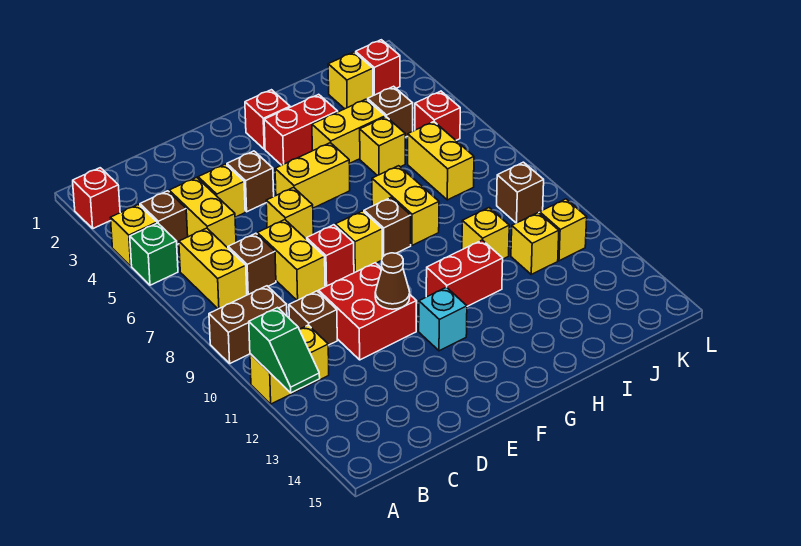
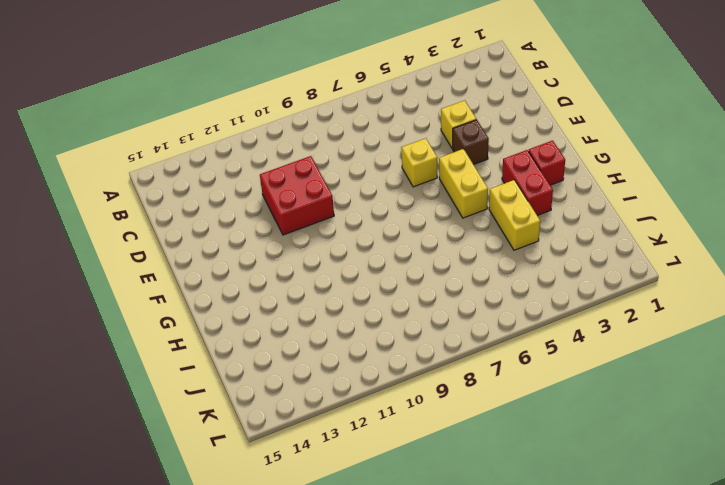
none -> red 1x1 brick [73,168,120,228]
none -> yellow 1x1 brick [111,204,157,266]
none -> green 1x1 brick [130,223,178,285]
none -> brown 1x2 brick [209,286,287,363]

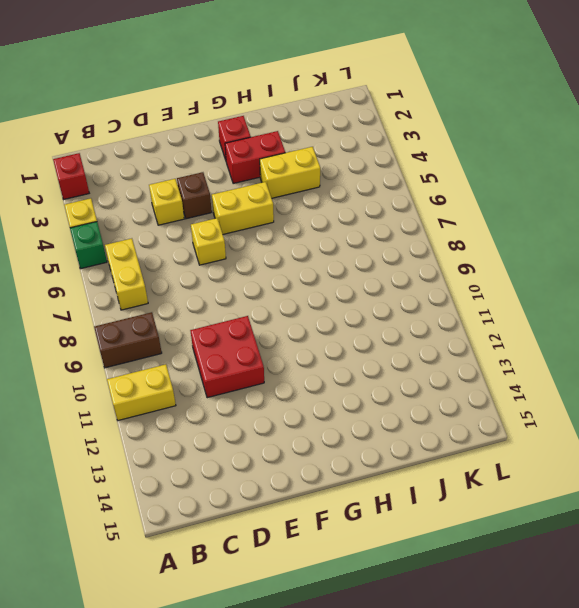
none -> brown 1x1 brick [140,191,188,244]
none -> yellow 1x2 brick [169,177,236,248]
none -> brown 1x1 brick [228,233,276,295]
none -> brown 1x1 brick [289,291,337,345]

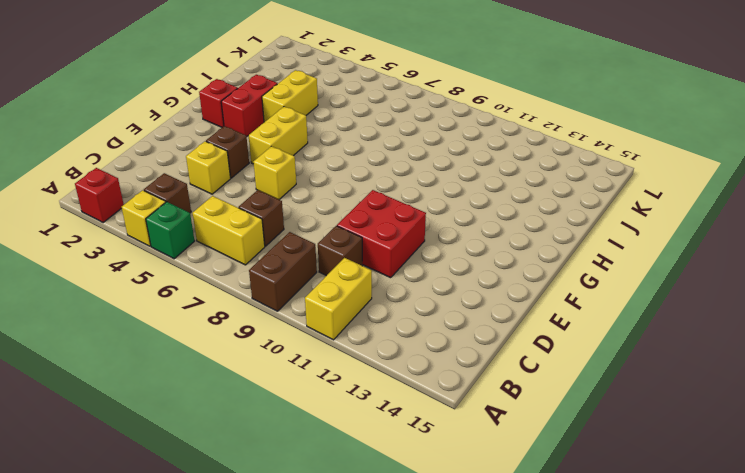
none -> yellow 1x2 brick [169,177,236,248]
none -> yellow 1x2 brick [257,220,325,300]
none -> red 1x1 brick [306,225,354,286]
none -> yellow 1x1 brick [335,211,382,272]

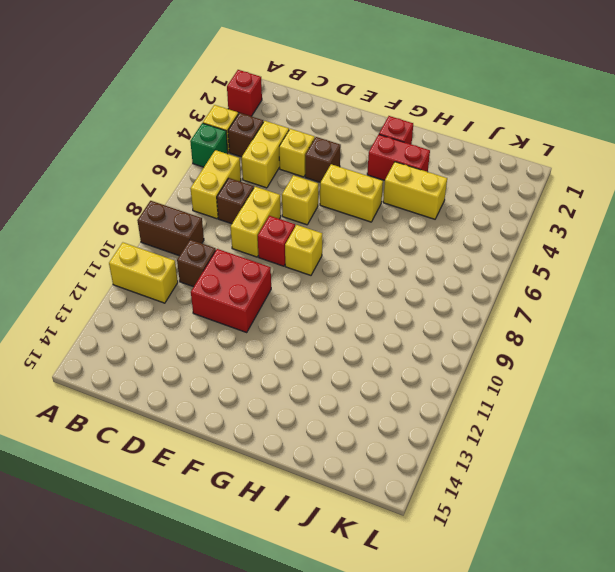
none -> cyan 1x1 brick [419,287,467,351]
none -> brown 1x1 brick [364,198,411,257]
none -> red 1x2 brick [426,240,503,306]
none -> yellow 1x2 brick [372,166,439,245]

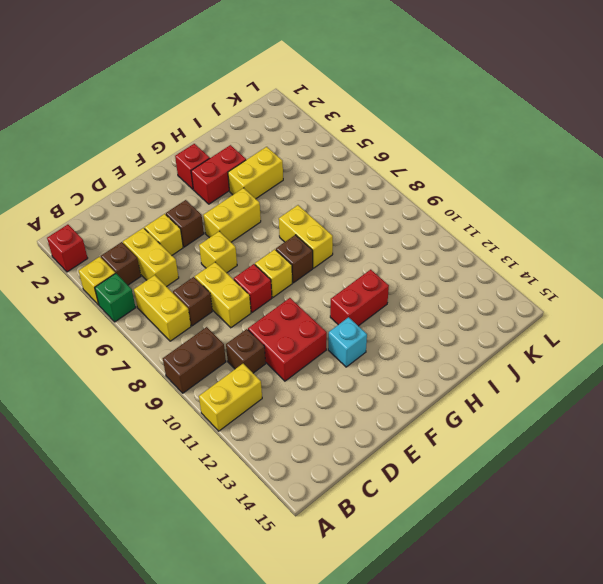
none -> yellow 1x1 brick [360,117,405,176]
none -> yellow 1x1 brick [462,208,509,259]
none -> yellow 1x1 brick [328,52,373,109]
none -> brown 1x1 brick [368,86,413,137]

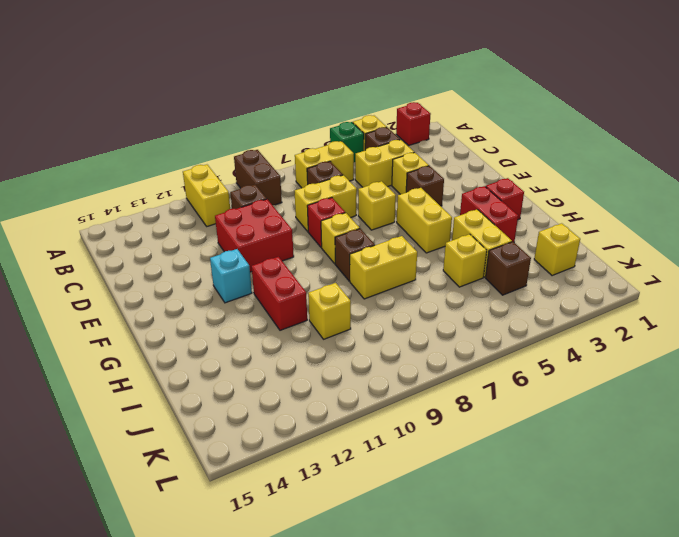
none -> yellow 1x2 brick [408,122,474,200]
none -> yellow 1x1 brick [511,213,559,274]
none -> red 1x1 brick [356,40,400,96]
none -> red 1x1 brick [415,91,460,140]

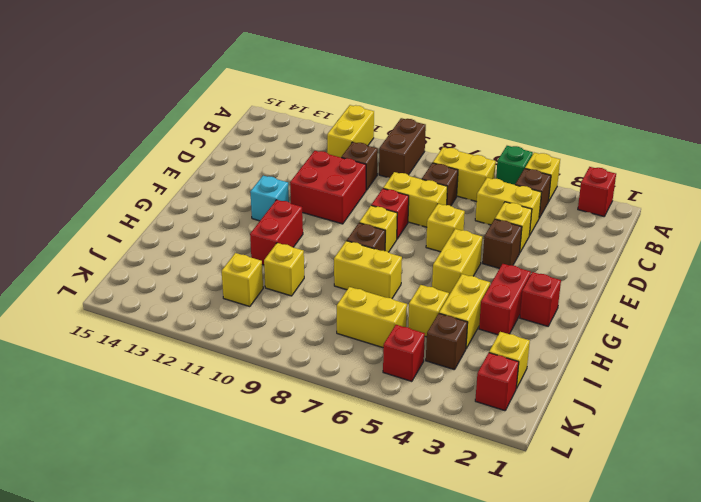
none -> brown 1x1 brick [497,162,544,223]
none -> yellow 1x1 brick [540,199,587,261]
none -> green 1x2 slope [249,308,320,393]
none -> brown 1x1 cone [375,253,410,309]

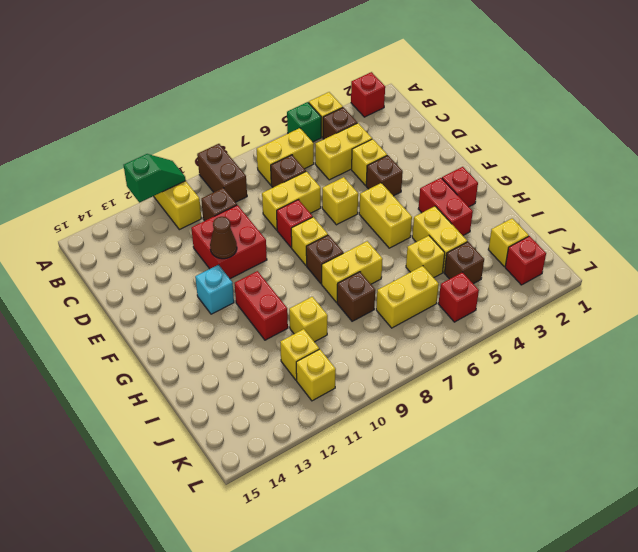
green 1x2 slope [124,154,186,203] -> green 1x2 slope turned to [249,308,320,393]
brown 1x1 brick [337,272,375,321] -> brown 1x1 brick moved to [497,162,544,223]

